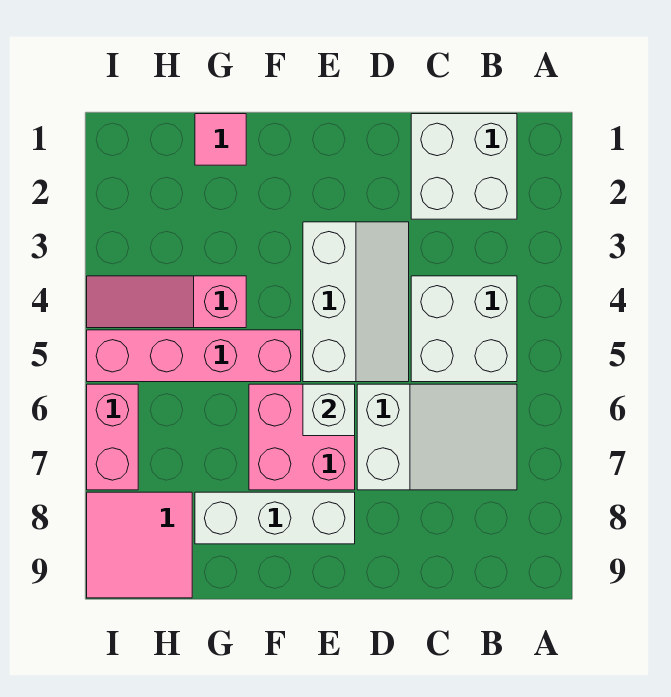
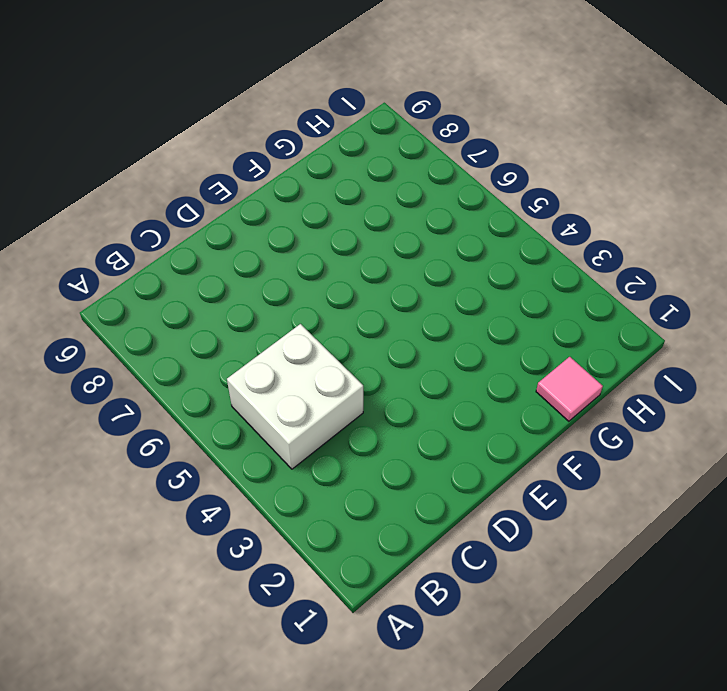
none -> white 2x2 brick [411,114,517,219]
none -> white 2x3 slope [357,384,517,490]
none -> white 2x3 slope [303,222,409,382]

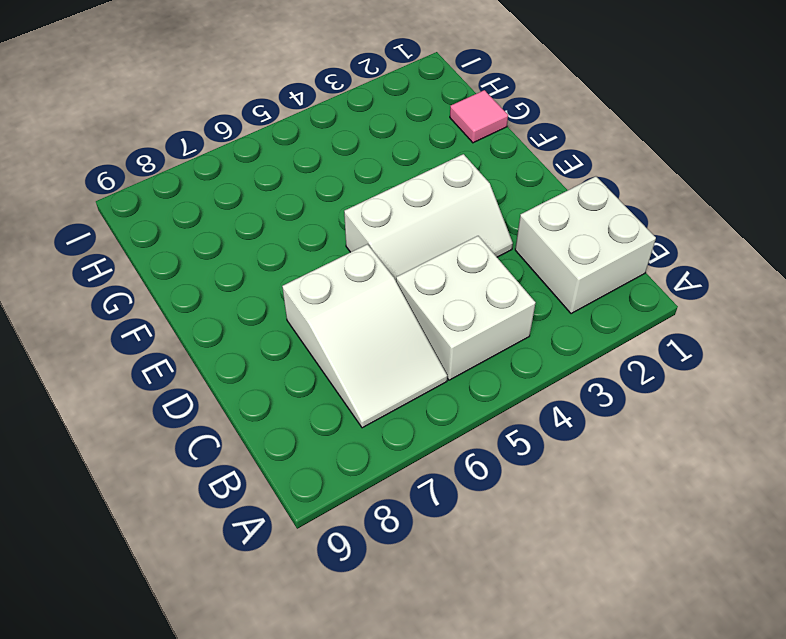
none -> pink 2x2 brick [249,384,355,490]
none -> white 1x3 brick [195,492,355,544]
none -> pink 1x4 brick [87,330,301,382]

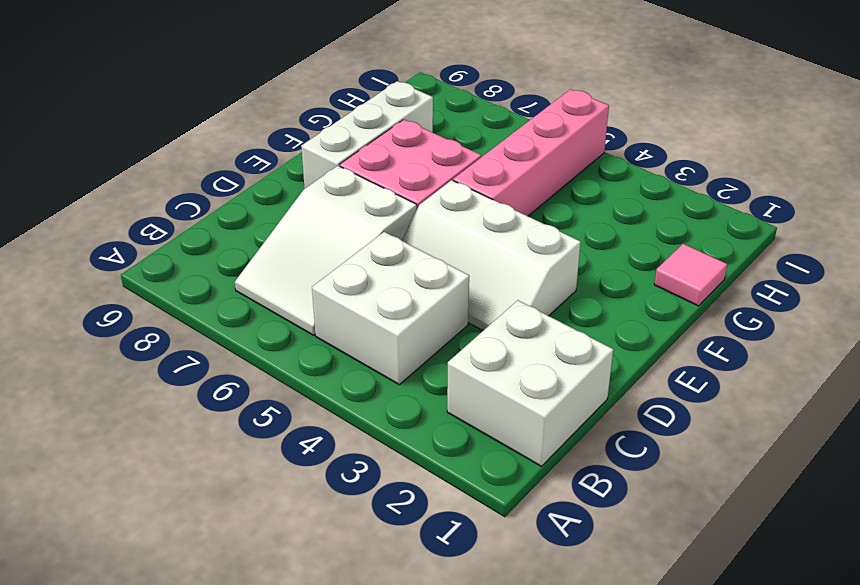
none -> pink 1x3 slope [87,276,246,328]
none -> pink 2x2 tile [87,492,192,598]
none -> pink 1x2 brick [87,384,138,490]

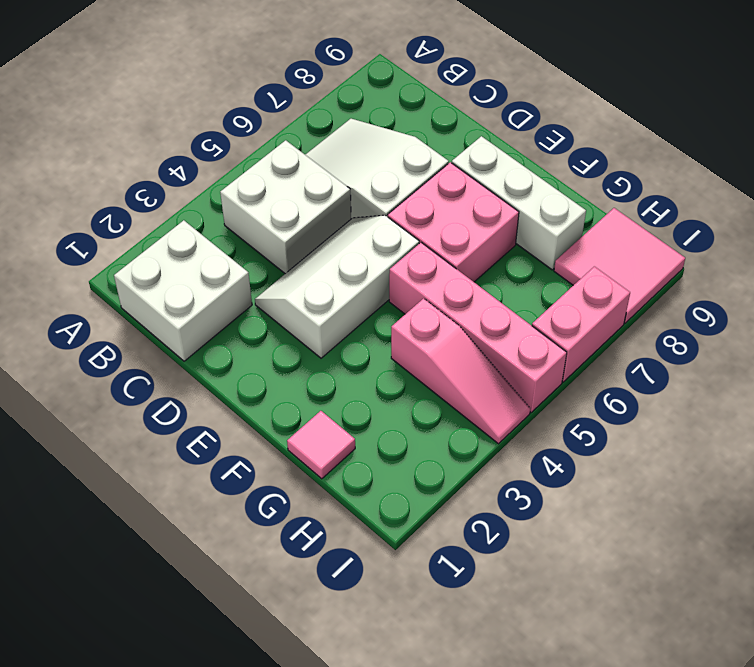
none -> white 1x1 brick [303,384,355,436]

